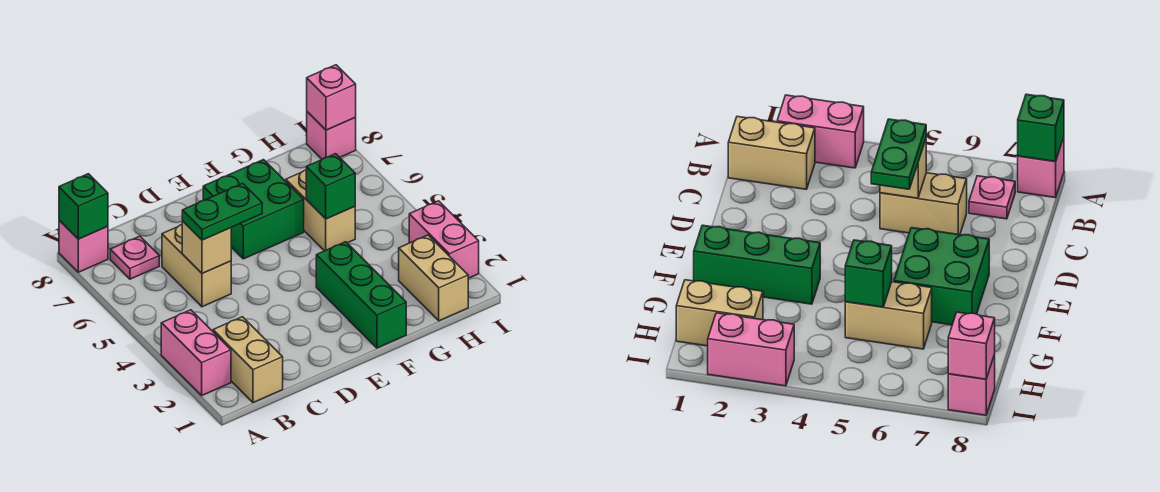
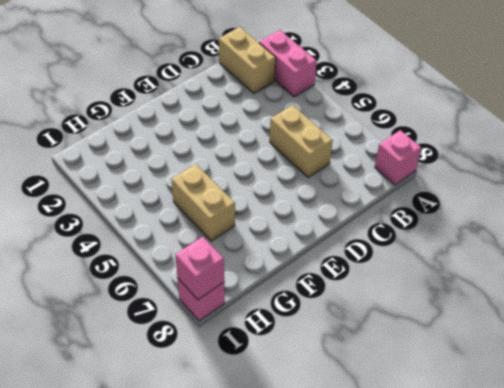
none -> pink 1x1 plate [110,236,159,279]
none -> green 2x2 brick [203,160,304,259]
none -> green 1x3 brick [316,242,406,348]

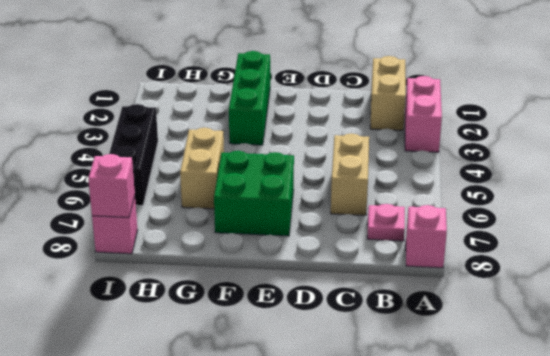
black 1x3 brick [109,104,158,206] -> none
none -> tan 1x2 brick [399,235,468,321]
none -> pink 1x2 brick [409,201,479,278]
none -> green 1x1 brick [59,174,108,239]

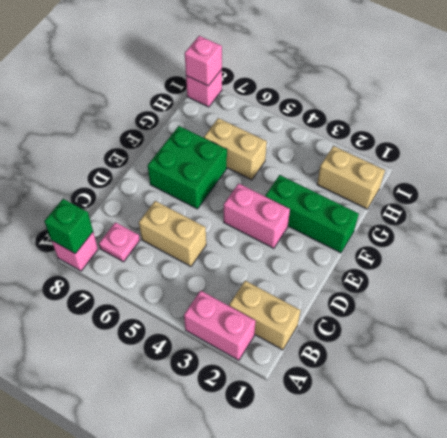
pink 1x2 brick [224,183,290,248] -> pink 1x2 brick moved to [409,201,479,278]
none -> tan 1x1 brick [182,221,231,273]
none -> green 1x1 brick [306,154,355,219]
none -> green 1x2 plate [182,183,262,240]

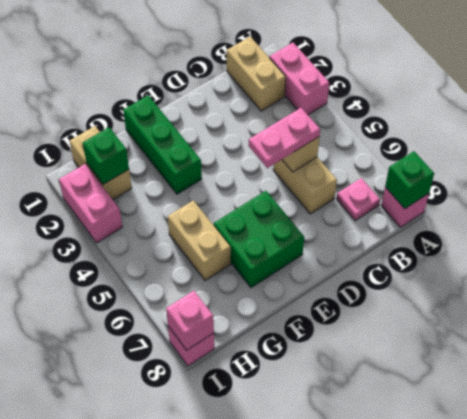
pink 1x2 plate [249,108,320,168] -> green 1x2 plate [182,183,262,240]
green 1x1 brick [83,127,129,184] -> green 1x1 brick moved to [306,154,355,219]

